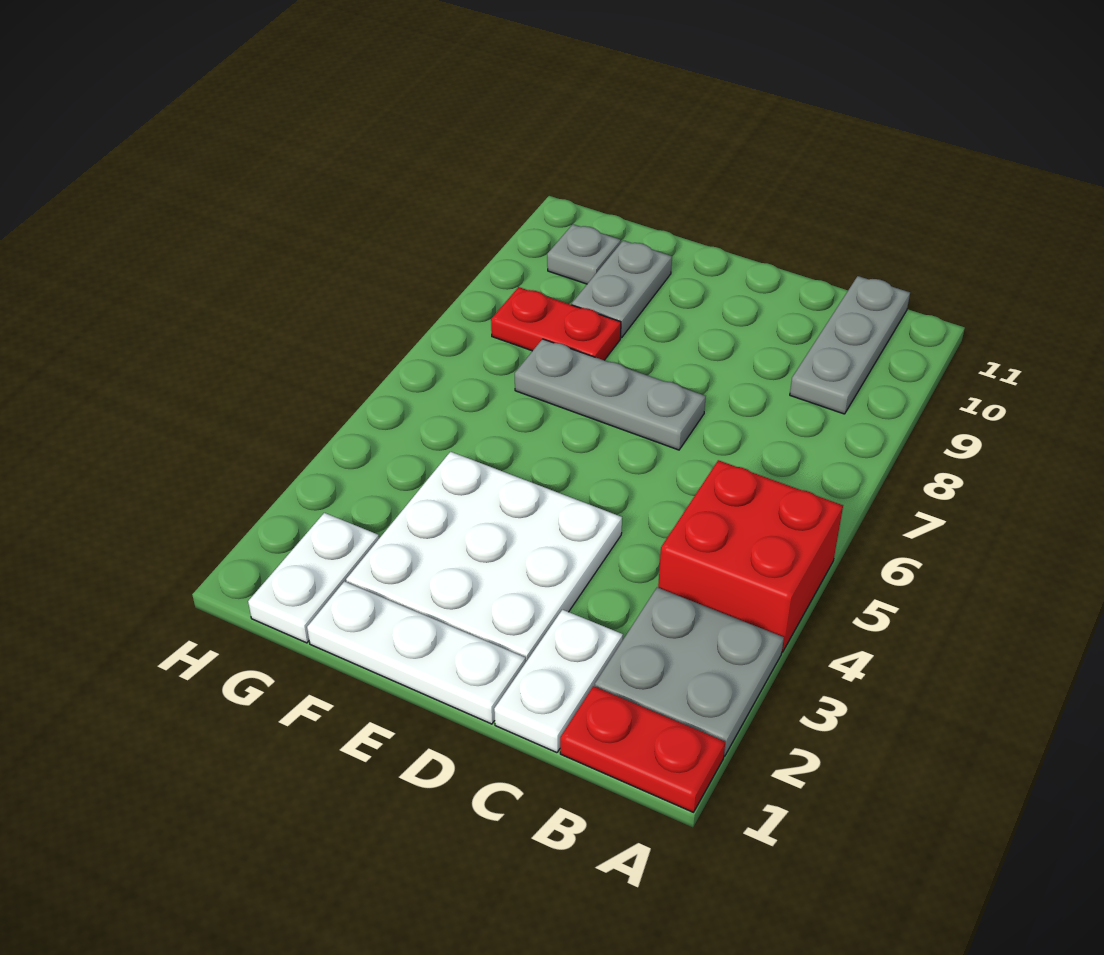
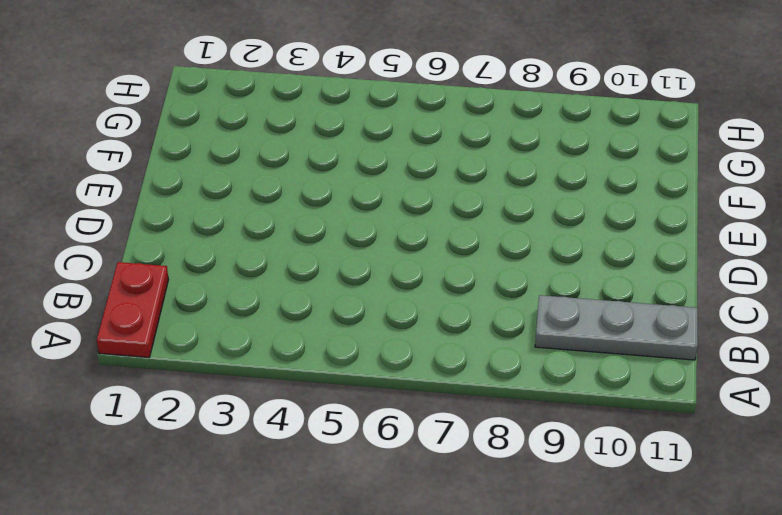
none -> grey 2x2 plate [595,587,784,756]
none -> red 2x2 brick [658,460,843,652]
none -> white 1x2 plate [494,610,623,753]

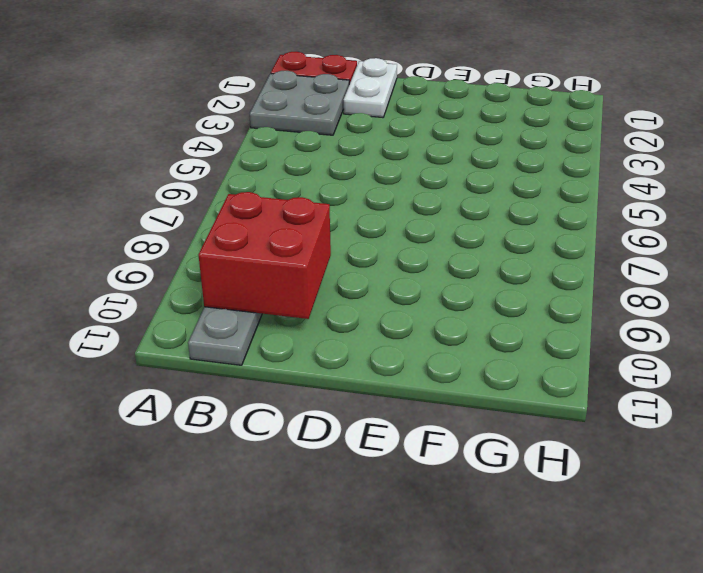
red 2x2 brick [198,192,331,319] -> red 2x2 brick moved to [658,460,843,652]
none -> white 1x3 plate [307,581,525,724]
none -> white 3x3 plate [346,452,622,663]
none -> grey 1x3 plate [515,339,706,450]

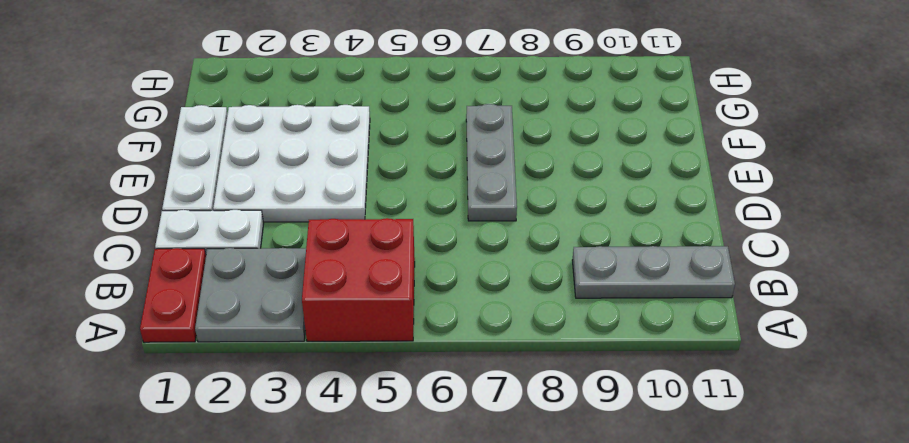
none -> red 1x2 plate [491,287,621,360]
none -> grey 1x2 plate [572,241,672,338]
none -> white 1x2 plate [248,513,379,643]

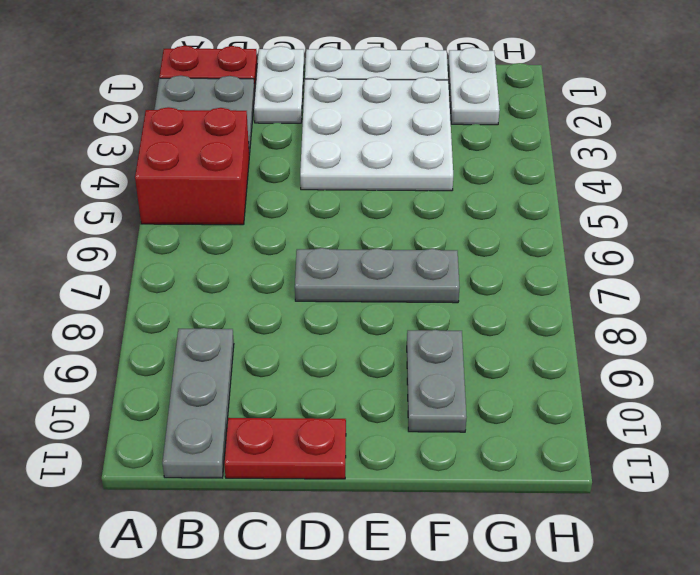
red 1x2 plate [224,418,346,479] -> red 1x2 plate moved to [491,287,621,360]
none -> grey 1x1 plate [547,224,621,284]

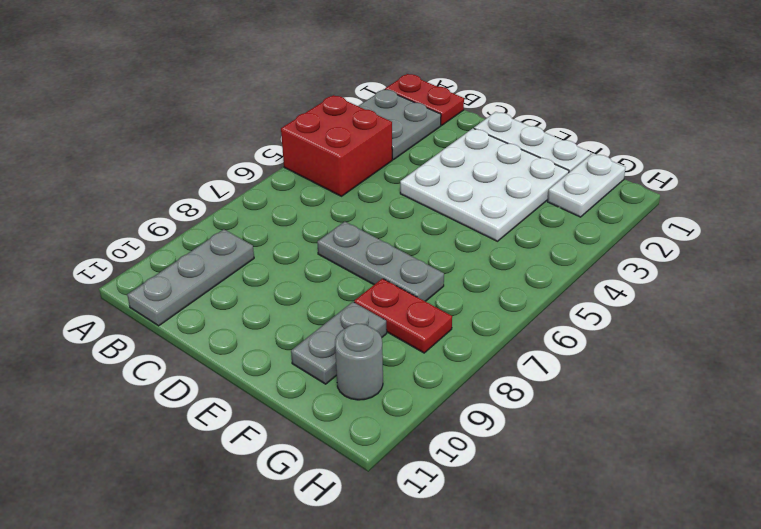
grey 1x1 round brick [335,324,383,400] -> grey 1x1 plate [547,224,621,284]
none -> white 1x2 plate [494,610,623,753]

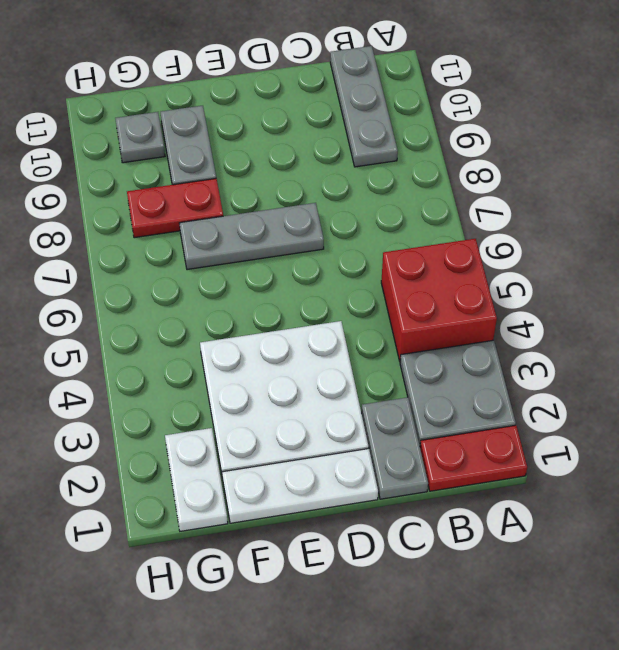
grey 1x2 plate [362,397,428,499] -> white 1x2 plate [494,610,623,753]

